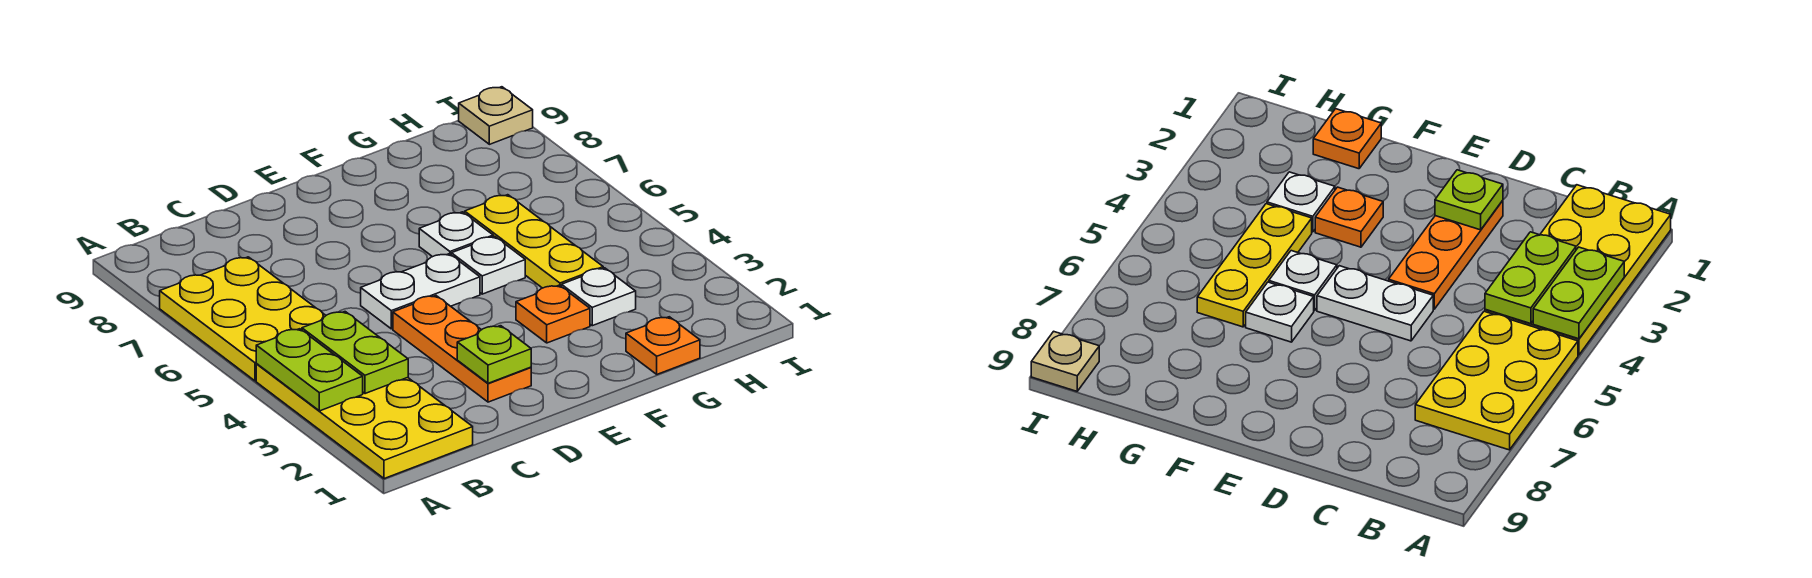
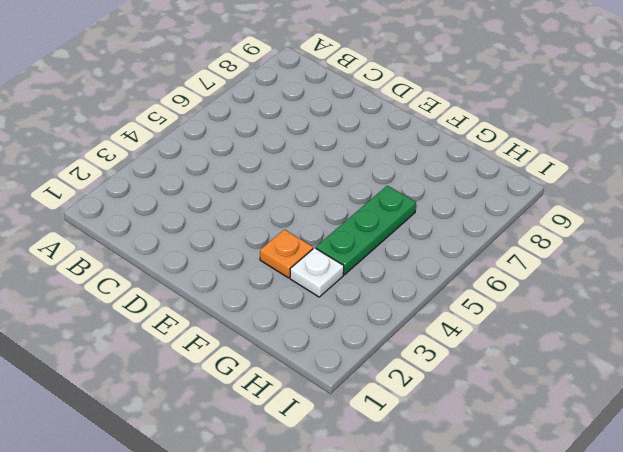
green 1x3 plate [316,186,416,275] -> yellow 1x3 plate [465,195,603,288]
none -> yellow 2x4 plate [256,364,473,479]
none -> yellow 2x3 plate [160,257,326,381]
none -> orange 1x3 plate [393,296,531,402]

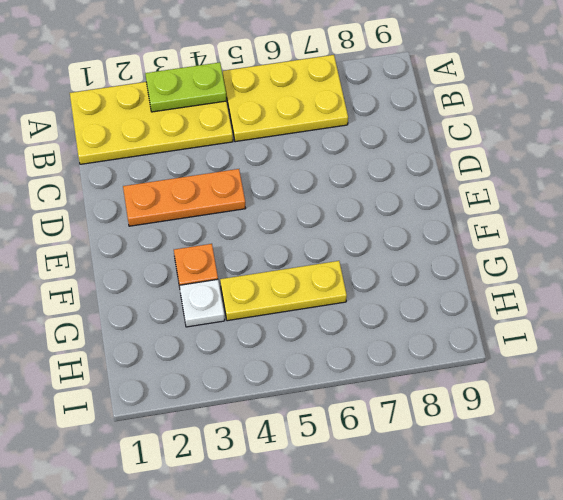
none -> white 1x2 plate [361,254,480,329]
none -> white 1x1 plate [451,236,525,294]
none -> white 1x1 plate [419,212,493,257]

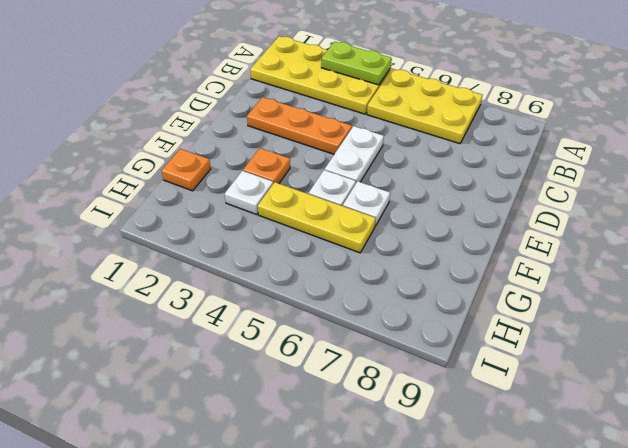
none -> tan 1x1 plate [459,87,533,144]
none -> lime 1x2 plate [302,312,408,394]
none -> lime 1x1 plate [457,326,531,383]

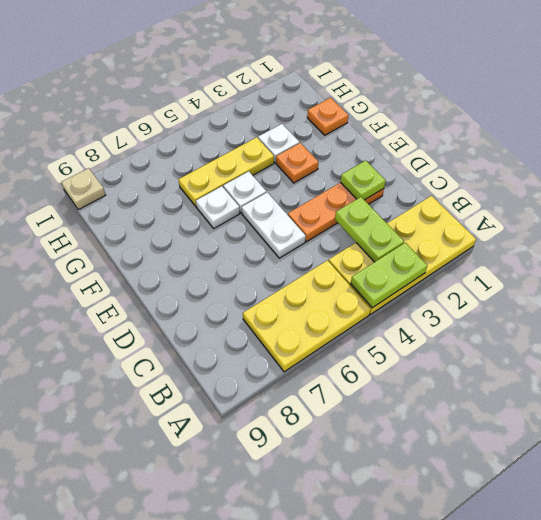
lime 1x2 plate [335,197,404,262] -> lime 1x2 plate turned to [302,312,408,394]

